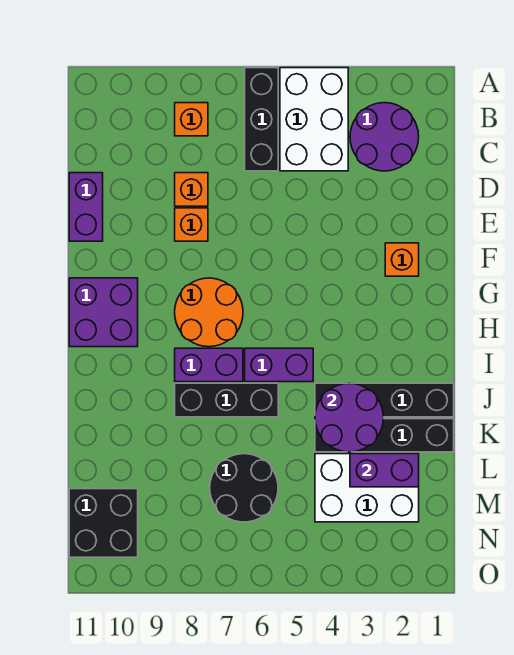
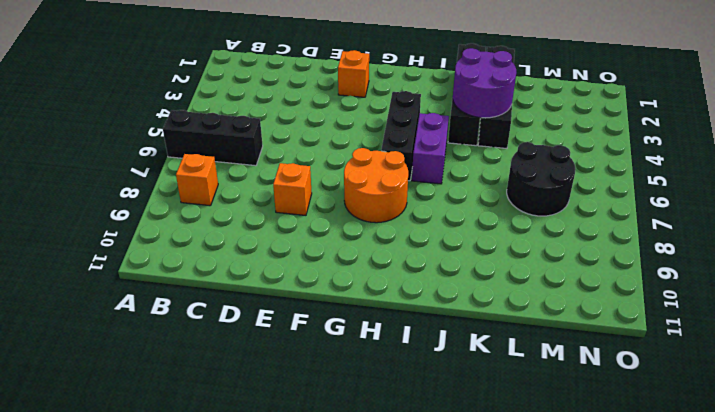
black 1x3 brick [381,91,421,181] -> black 1x3 brick moved to [175,383,278,417]
none -> white 2x3 brick [280,68,348,171]
none -> purple 2x2 round brick [350,103,419,171]
none -> orange 1x1 brick [175,173,208,206]

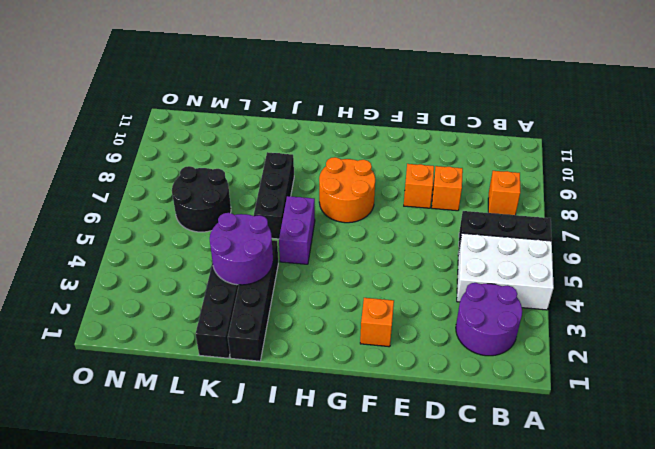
none -> purple 1x2 brick [69,173,103,241]
none -> purple 2x2 brick [69,278,138,347]
none -> purple 1x2 brick [175,348,243,382]

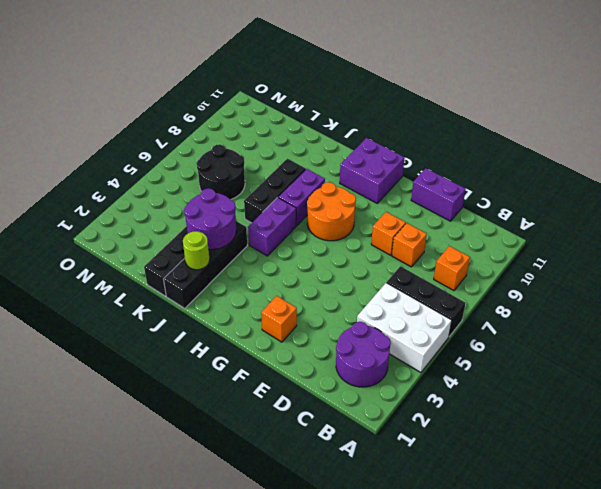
lime 1x1 round brick [183,231,210,270] -> none
none -> white 2x3 brick [315,454,419,522]
none -> black 2x2 brick [69,489,138,557]
none -> purple 1x2 brick [350,454,419,487]

